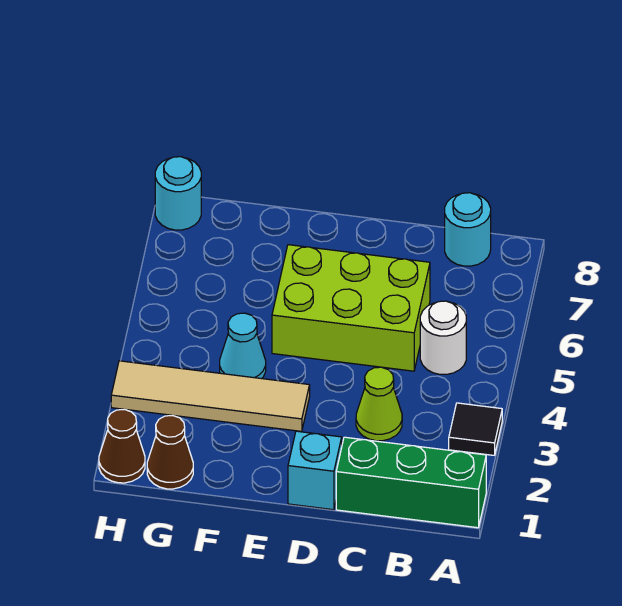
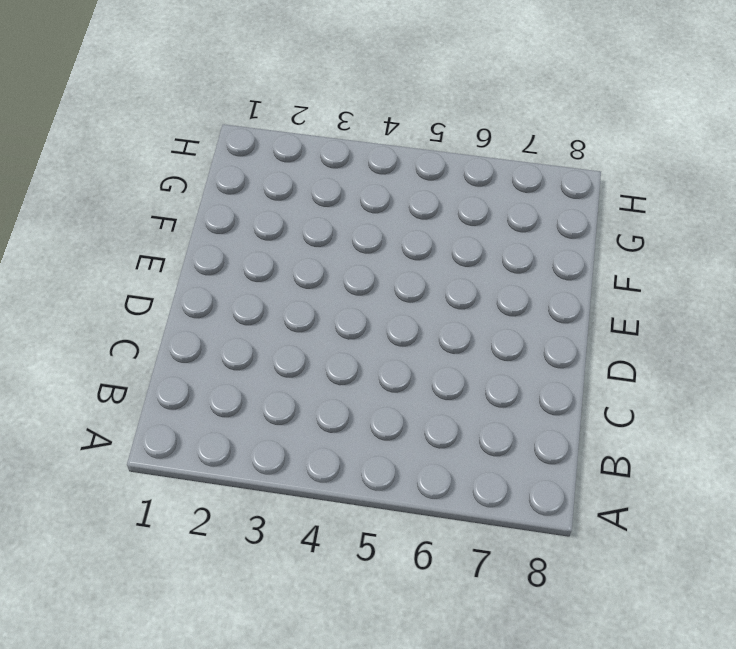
none -> green 1x3 brick [336,437,486,528]
none -> black 1x1 tile [449,403,502,455]
none -> white 1x1 round brick [420,301,466,374]

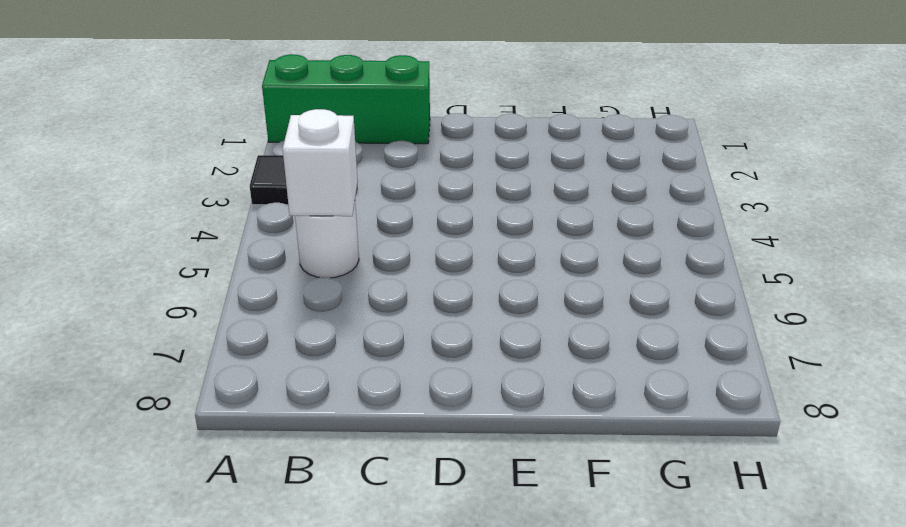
white 1x1 brick [283,109,358,216] -> none
none -> cyan 1x1 round brick [445,193,491,266]
none -> lime 1x1 cone [356,367,402,441]
none -> lime 2x3 brick [272,245,430,371]

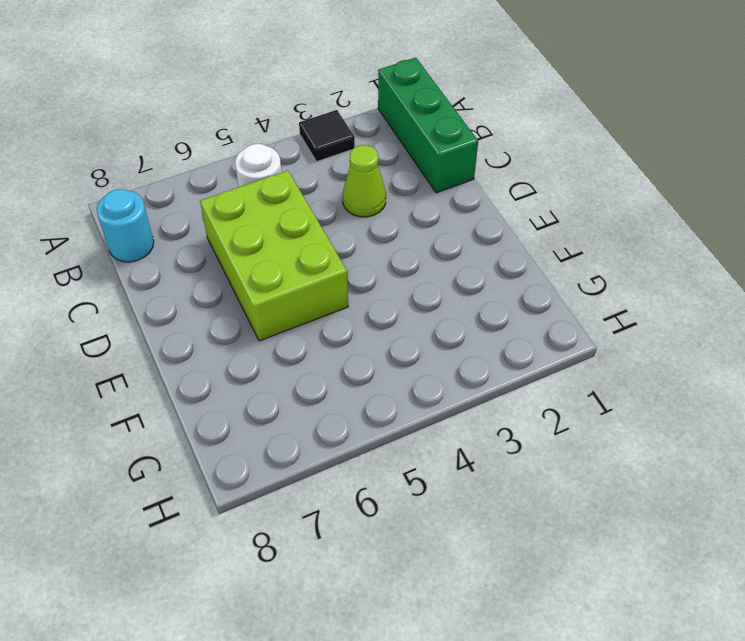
none -> cyan 1x1 brick [288,431,342,510]
none -> tan 1x4 tile [111,361,310,431]
none -> cyan 1x1 cone [220,313,266,379]

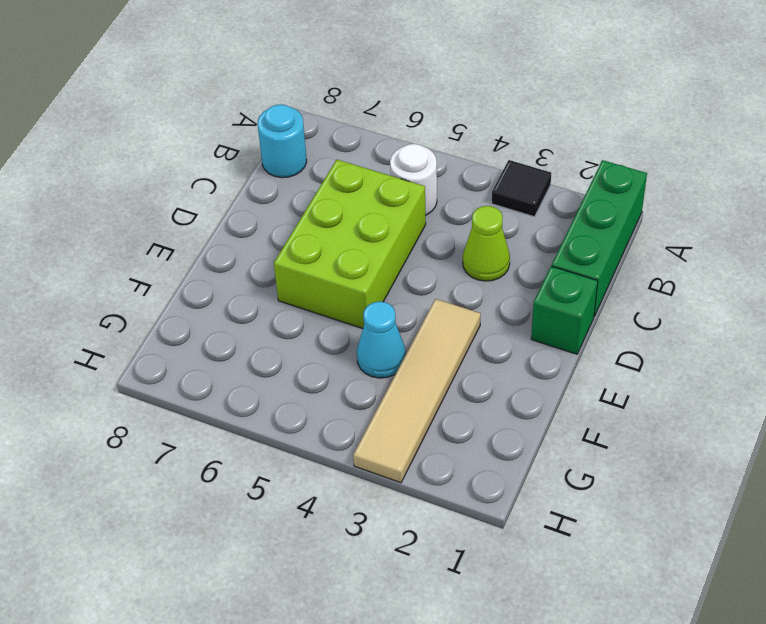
green 1x1 brick [531,266,598,354] -> cyan 1x1 brick [288,431,342,510]
none -> brown 1x1 cone [147,415,193,489]
none -> brown 1x1 cone [99,409,145,483]
none -> cyan 1x1 round brick [155,157,201,230]

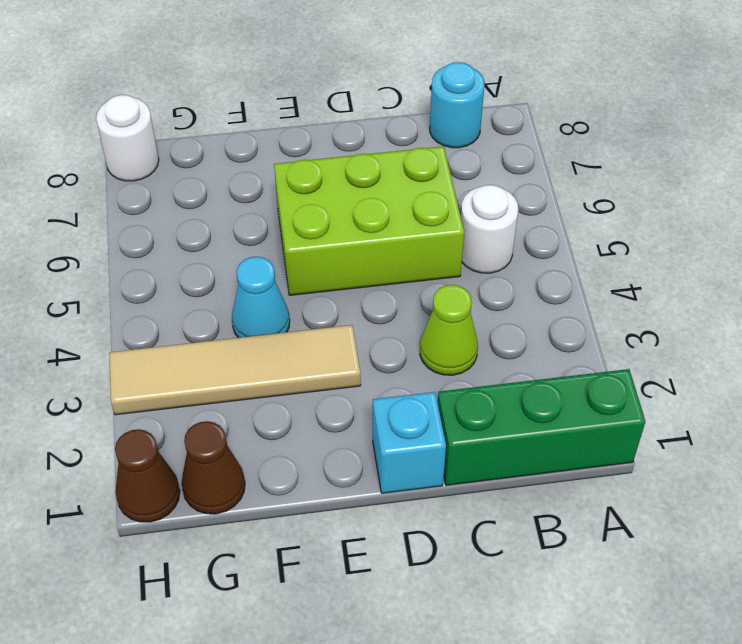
white 1x1 round brick [96,95,159,181] -> cyan 1x1 round brick [155,157,201,230]
none -> black 1x1 tile [449,403,502,455]

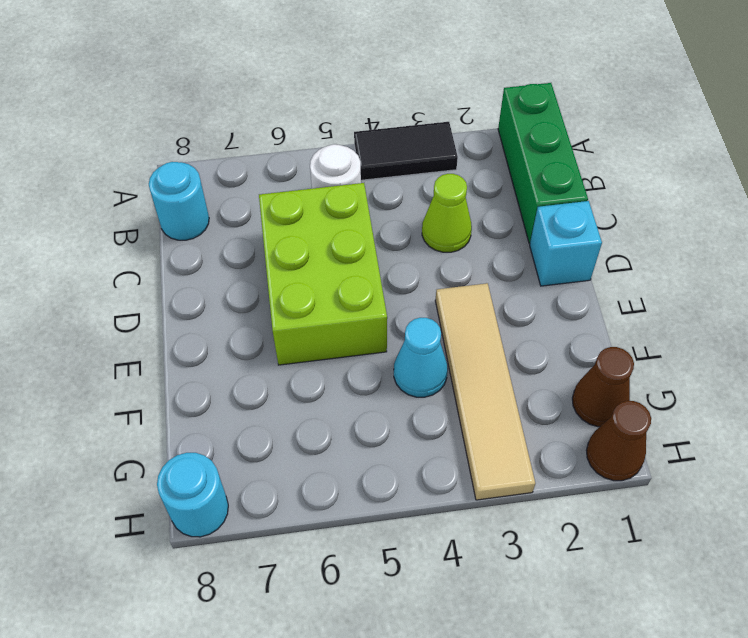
black 1x2 tile [354,122,458,180] -> black 1x1 tile [449,403,502,455]

